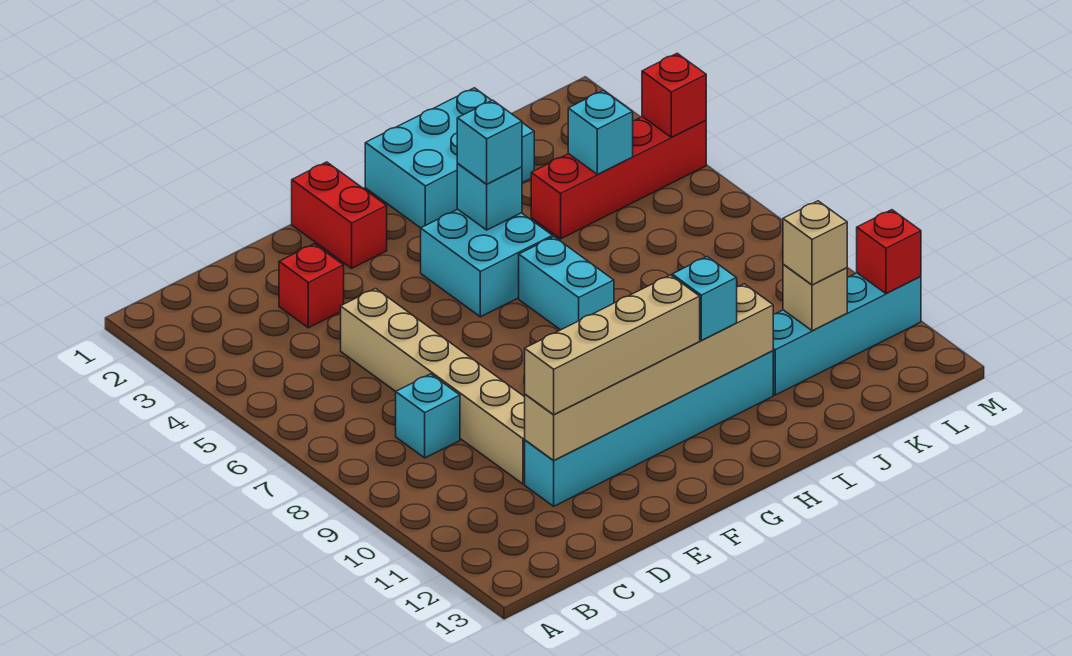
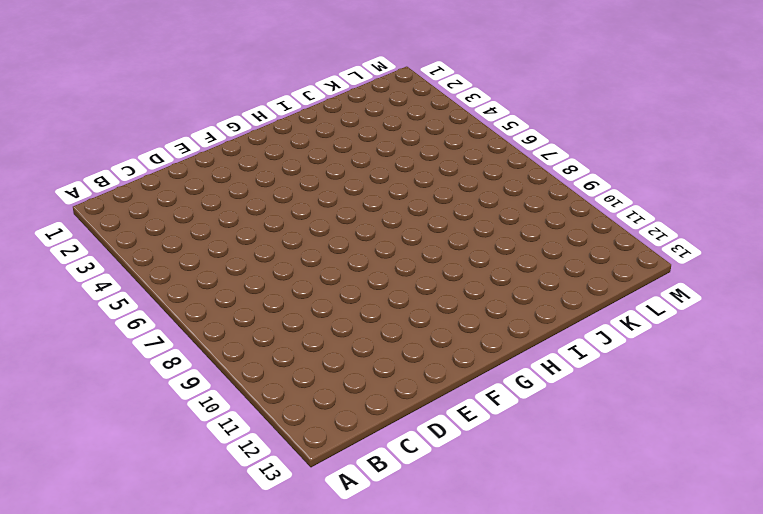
none -> cyan 1x1 brick [396,374,460,458]
none -> red 1x1 brick [279,244,344,328]
none -> tan 1x6 brick [341,288,525,484]

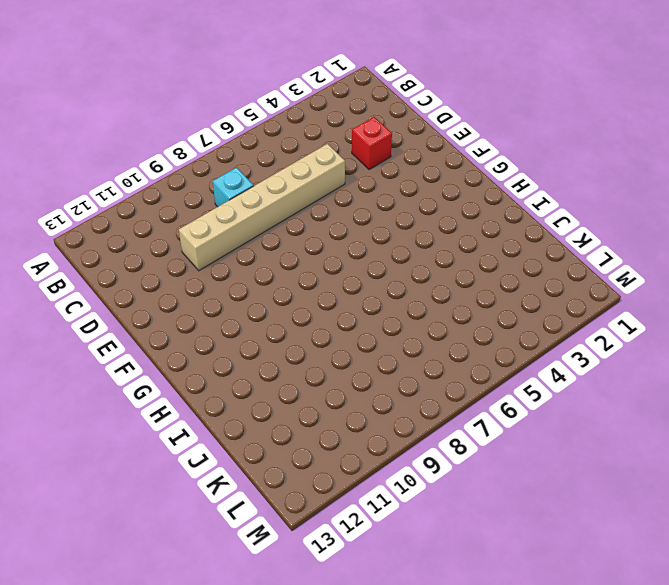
none -> cyan 1x6 brick [525,351,773,506]
none -> red 1x2 brick [292,162,387,268]
none -> cyan 2x2 brick [421,209,553,317]

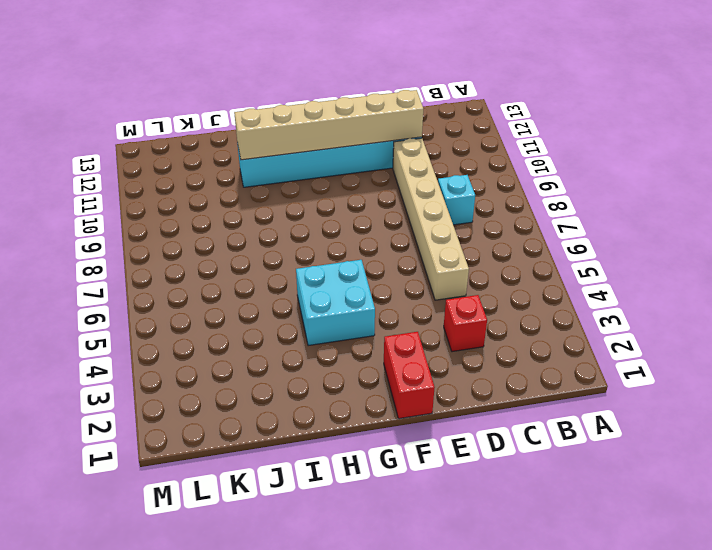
none -> cyan 2x3 brick [365,88,534,228]
none -> cyan 1x2 brick [519,237,614,330]
none -> red 1x4 brick [531,117,706,239]

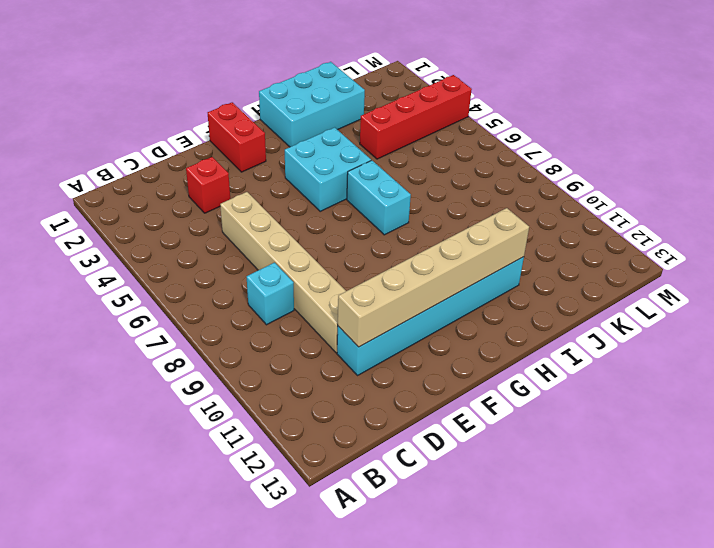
none -> cyan 1x4 brick [773,273,921,395]
none -> cyan 1x1 brick [457,164,522,230]
none -> cyan 1x1 brick [568,90,633,174]

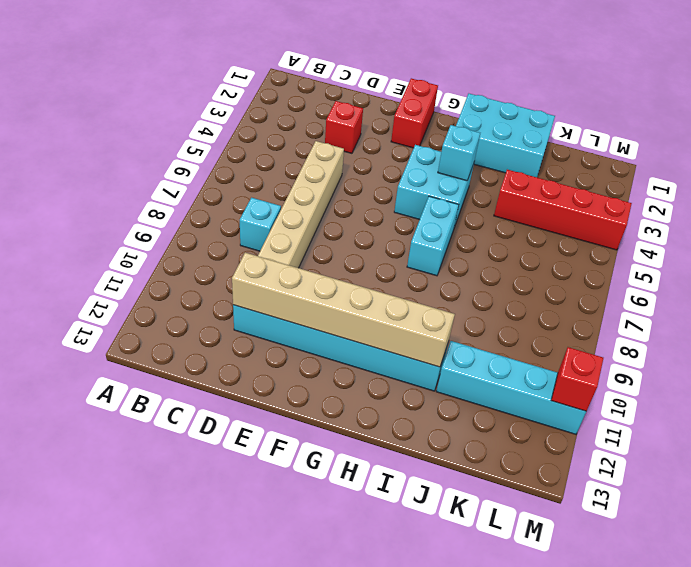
none -> cyan 1x1 brick [568,90,633,174]
none -> tan 1x1 brick [783,264,847,331]
none -> red 1x1 brick [642,53,706,137]

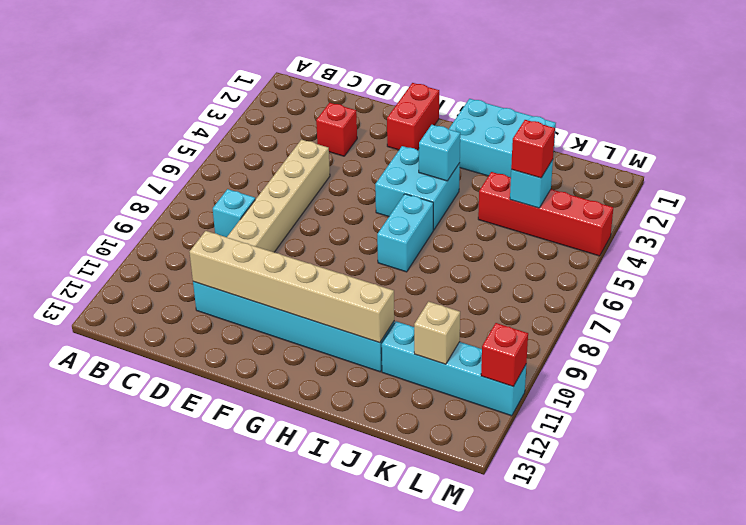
red 1x1 brick [511,120,555,178] -> red 1x1 brick moved to [642,53,706,137]
none -> tan 1x4 brick [525,275,700,414]
none -> cyan 1x1 brick [457,100,522,184]
none -> cyan 1x1 brick [672,257,737,340]

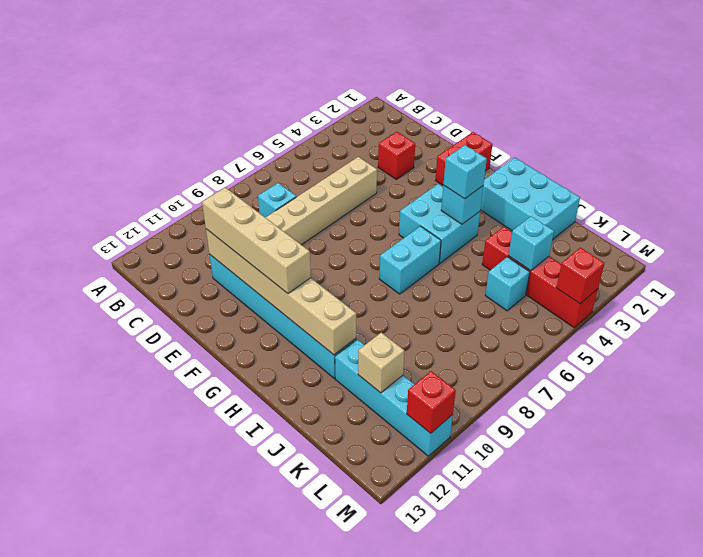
cyan 1x1 brick [485,257,530,311] -> cyan 1x1 brick moved to [672,257,737,340]
none -> tan 1x1 brick [783,201,847,285]

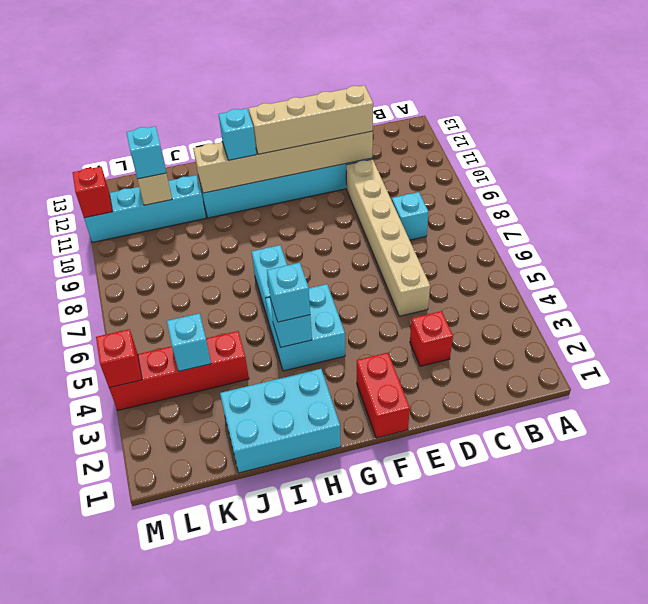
cyan 1x1 brick [126,126,166,179] -> tan 1x1 brick [783,201,847,285]

